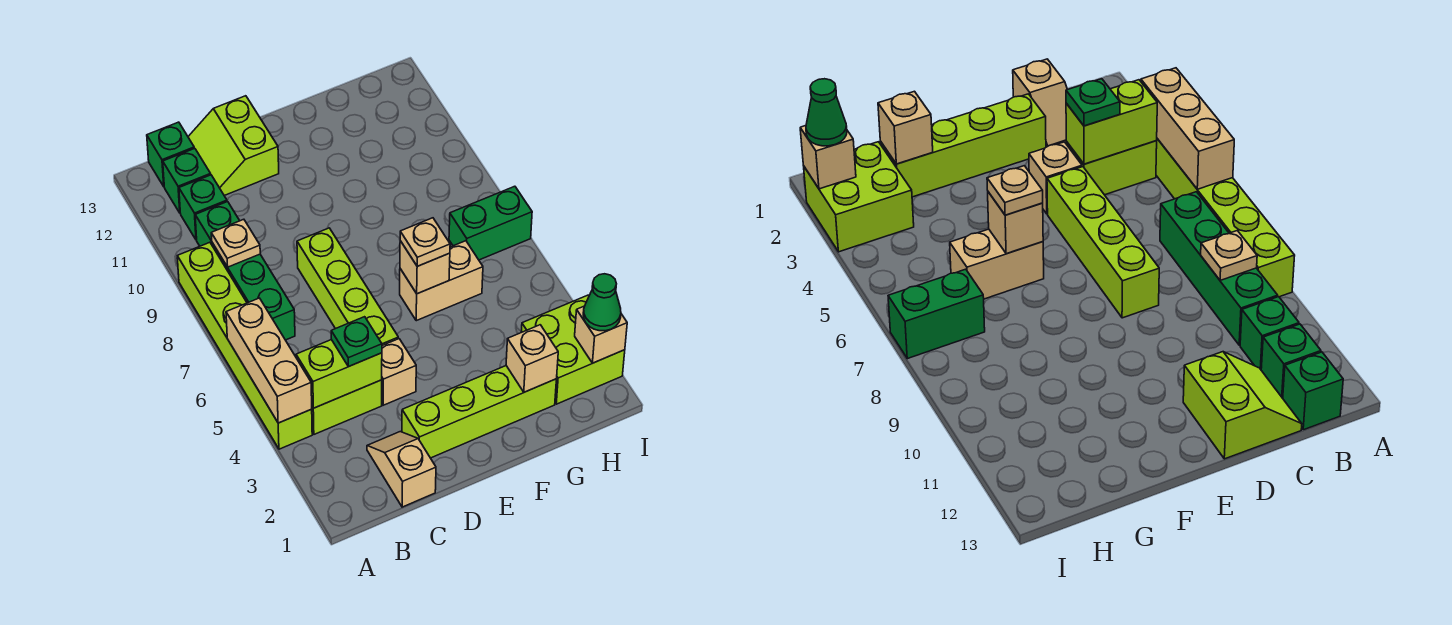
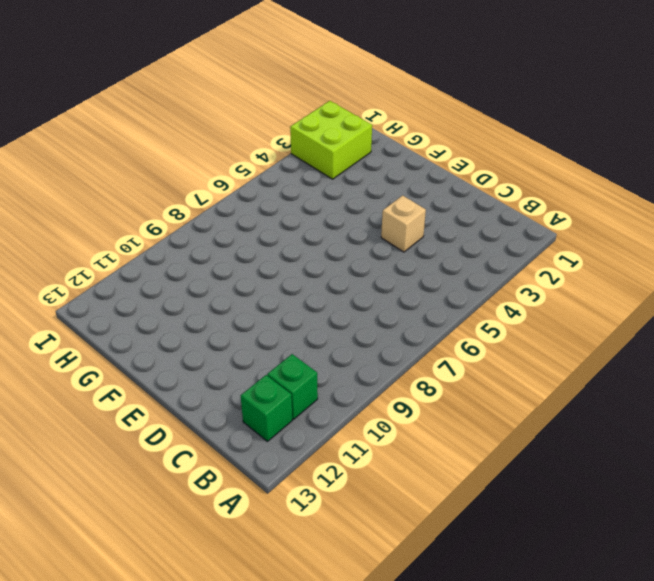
none -> lime 1x6 brick [177,242,312,449]
none -> lime 1x2 brick [312,380,382,434]
none -> green 1x4 brick [195,202,295,340]

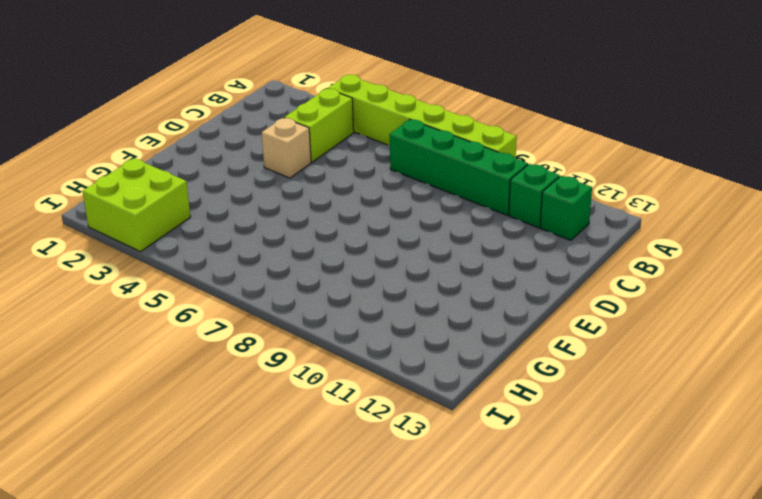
none -> green 1x1 brick [147,122,194,186]
none -> tan 1x2 slope [367,432,436,507]
none -> lime 2x2 slope [188,96,279,196]

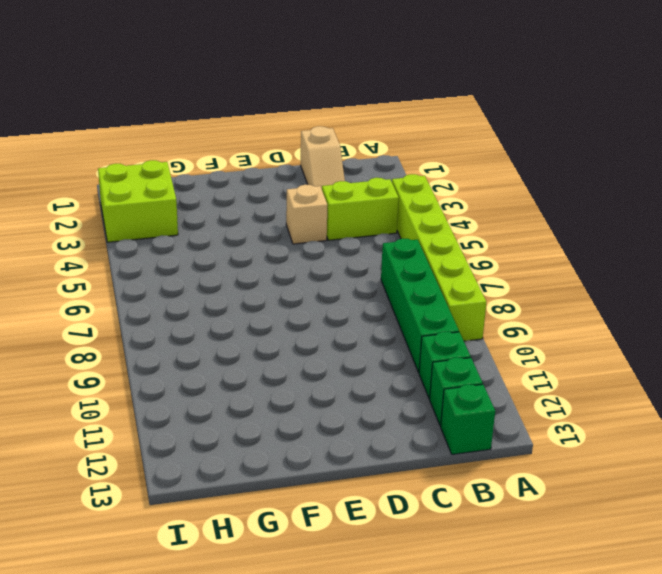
none -> lime 2x2 slope [188,96,279,196]
none -> lime 1x4 brick [402,366,556,458]
none -> lime 1x4 brick [297,228,398,345]

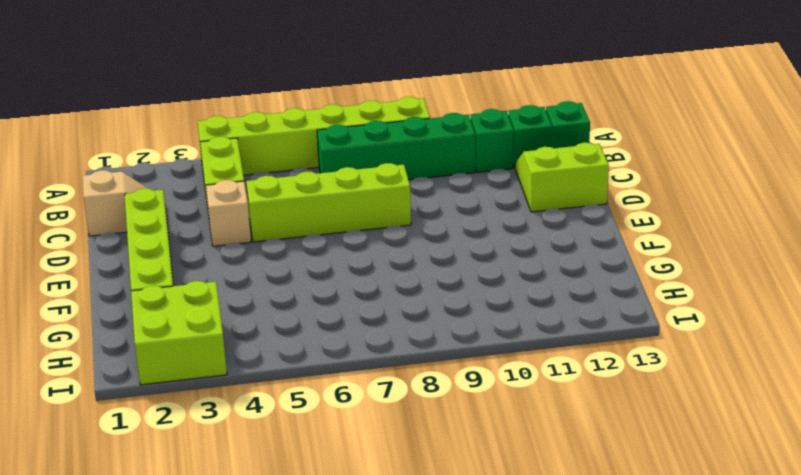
none -> tan 1x2 brick [400,241,483,321]
none -> green 1x2 brick [449,186,532,260]
none -> tan 1x3 brick [226,298,312,423]

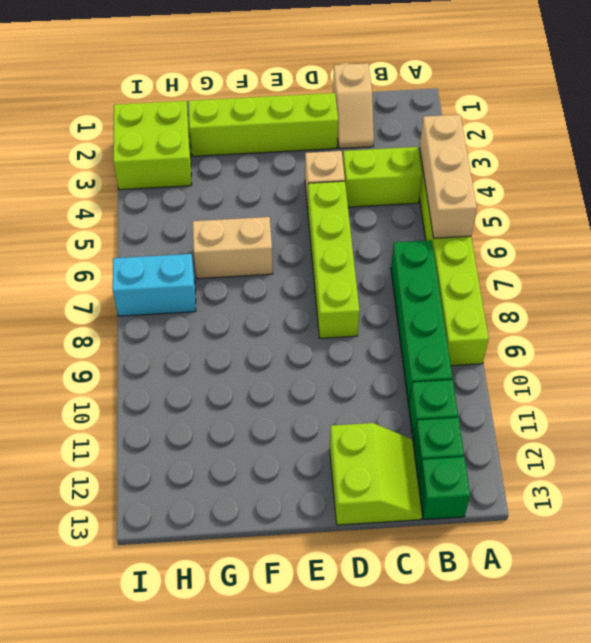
cyan 1x2 brick [113,254,196,316] -> green 1x2 brick [449,186,532,260]
none -> lime 1x2 brick [296,340,382,408]
none -> tan 1x1 plate [211,219,260,267]
none -> tan 1x1 brick [400,241,450,294]

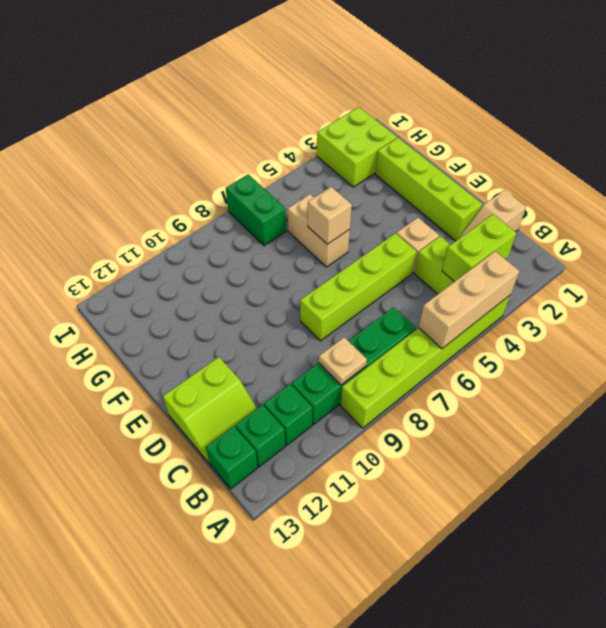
lime 1x2 brick [442,214,516,282] -> lime 1x2 brick turned to [296,340,382,408]
none -> tan 1x1 brick [506,325,558,392]
none -> tan 1x1 brick [575,306,627,363]
none -> green 1x1 plate [331,317,382,366]

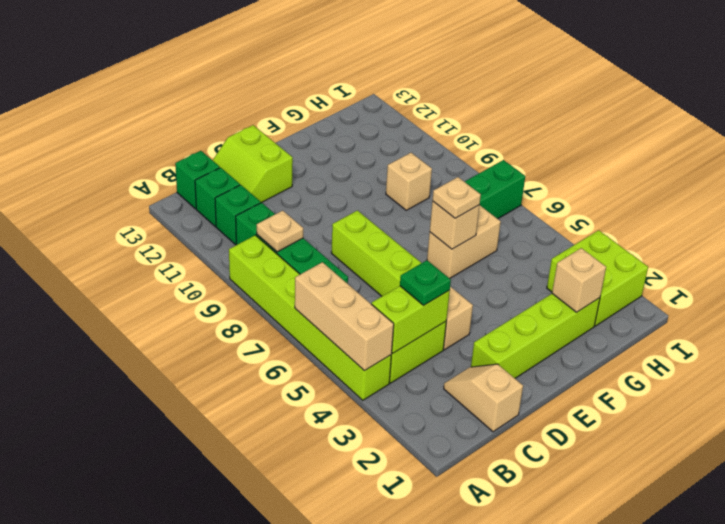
tan 1x1 brick [386,153,432,210] -> tan 1x1 brick moved to [575,306,627,363]
none -> green 1x1 cone [583,274,621,331]

